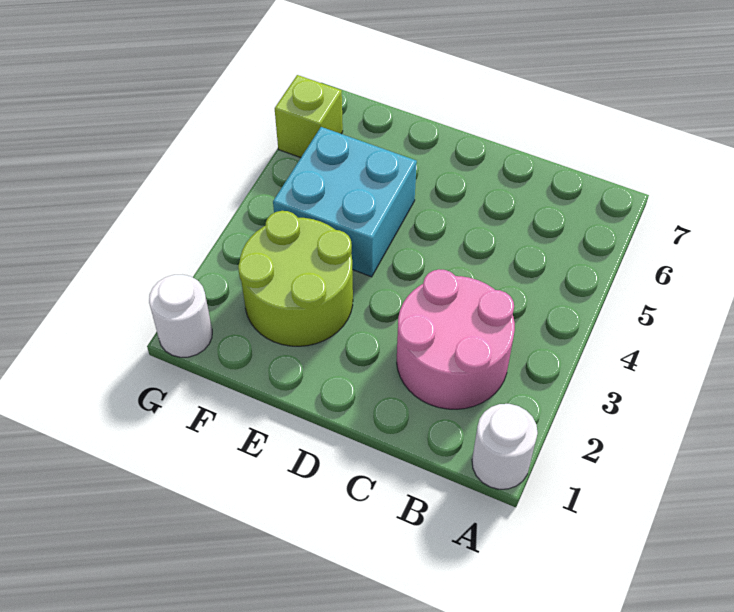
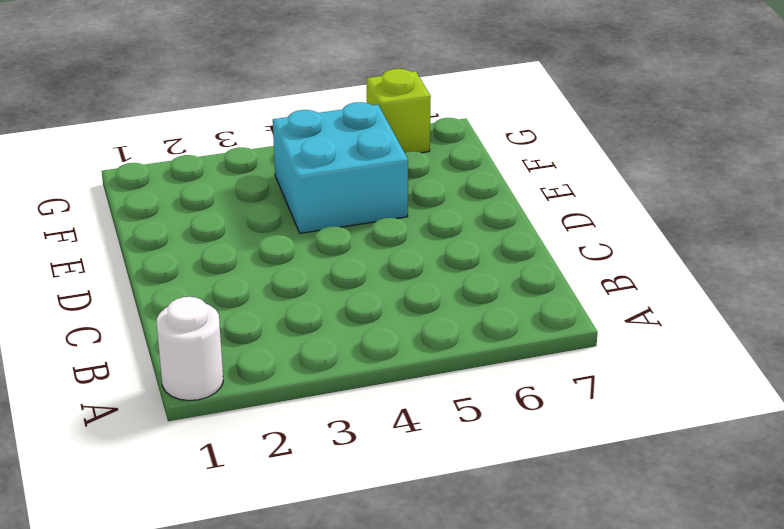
none -> pink 2x2 round brick [397,269,515,409]
none -> lime 2x2 round brick [238,211,353,346]

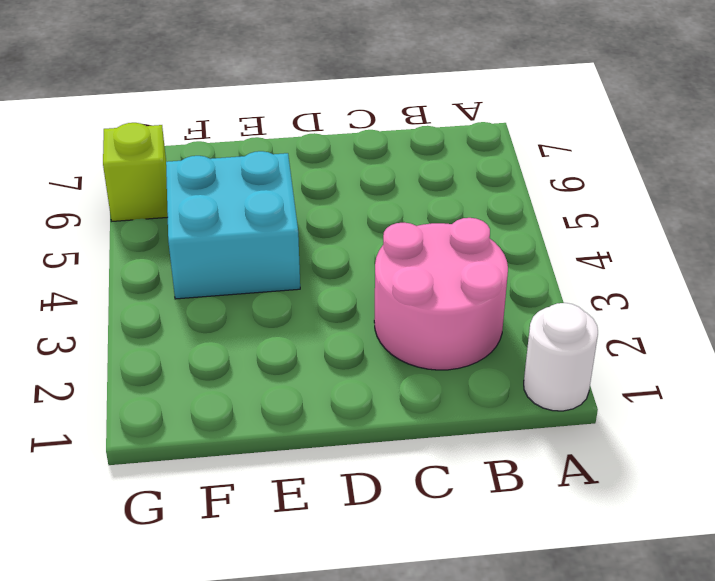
none -> lime 2x2 round brick [238,211,353,346]
none -> white 1x1 round brick [149,275,212,357]

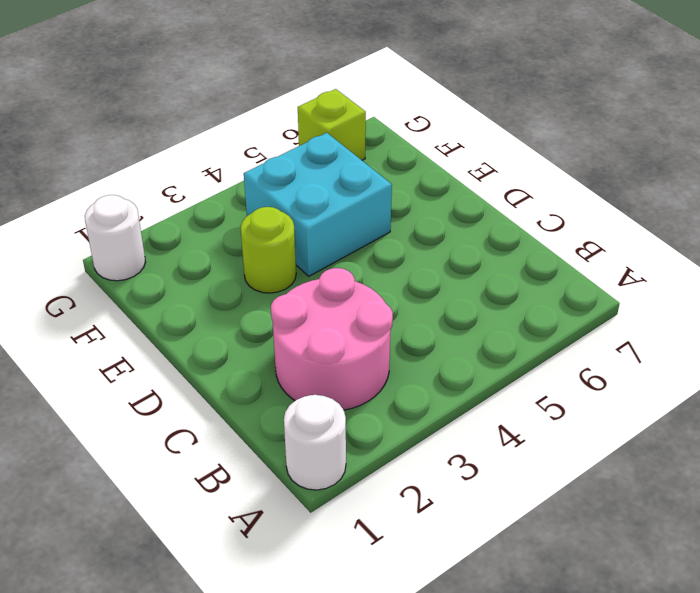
lime 1x1 round brick [241,207,296,293] -> lime 2x2 round brick [238,211,353,346]

